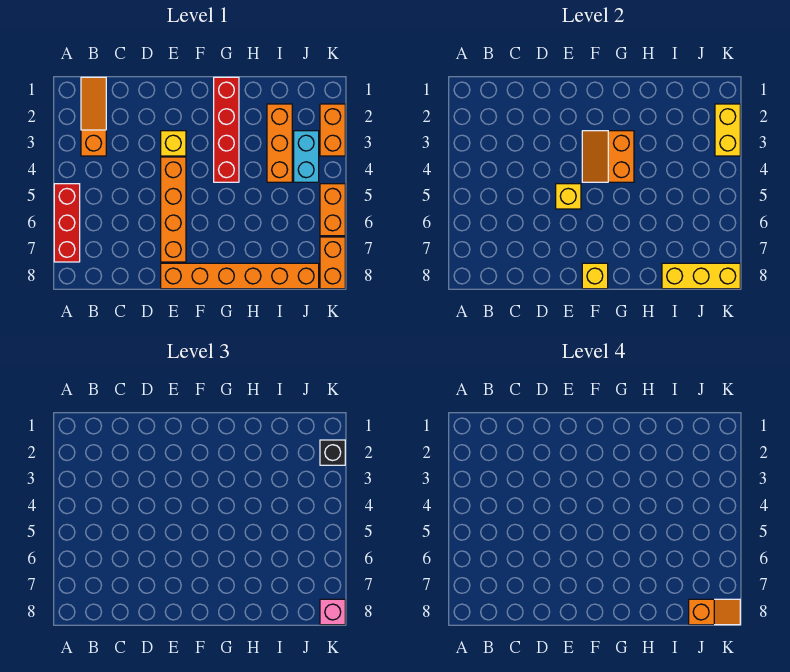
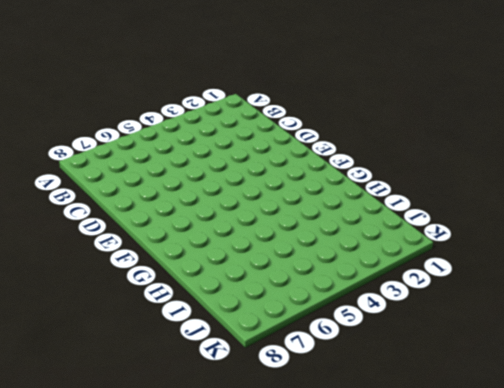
none -> red 1x3 brick [54,184,80,262]
none -> orange 1x3 slope [81,77,106,156]
none -> yellow 1x1 brick [161,131,186,156]

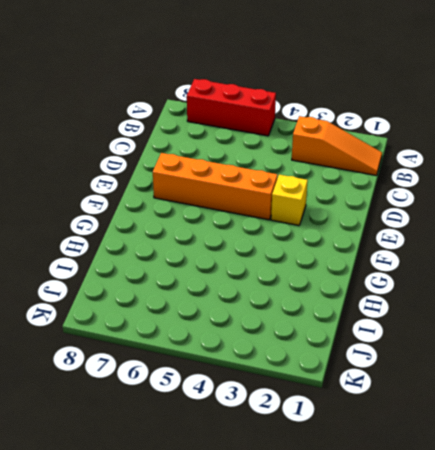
none -> orange 1x6 brick [161,263,319,289]
none -> red 1x4 brick [214,77,239,182]
none -> orange 1x3 brick [267,104,292,182]

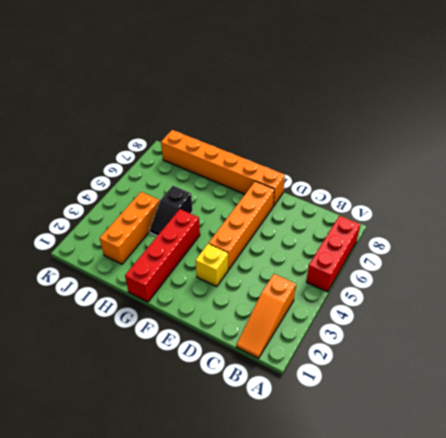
black 1x2 slope [150,186,193,236] -> none
none -> cyan 1x2 brick [294,131,319,182]
none -> orange 1x2 brick [320,104,345,156]
none -> orange 1x2 brick [320,184,345,236]

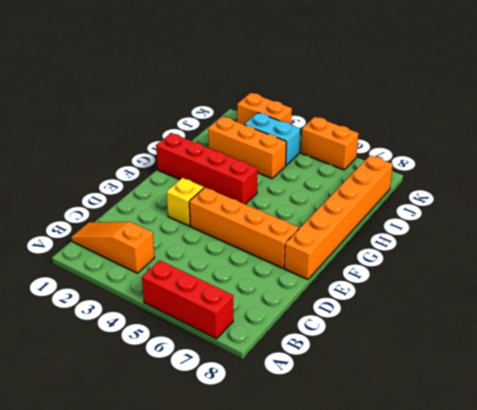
none -> orange 1x2 brick [320,237,345,289]
none -> yellow 1x1 brick [556,184,581,209]
none -> orange 2x2 slope [582,131,634,182]

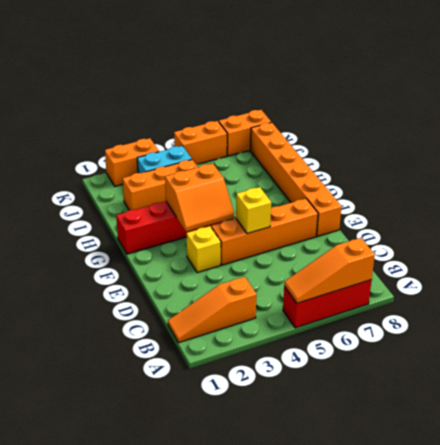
orange 1x3 slope [284,238,375,303] -> none
none -> yellow 1x1 brick [582,263,608,289]
none -> yellow 1x3 brick [662,263,740,289]
none -> yellow 1x2 brick [715,104,740,156]

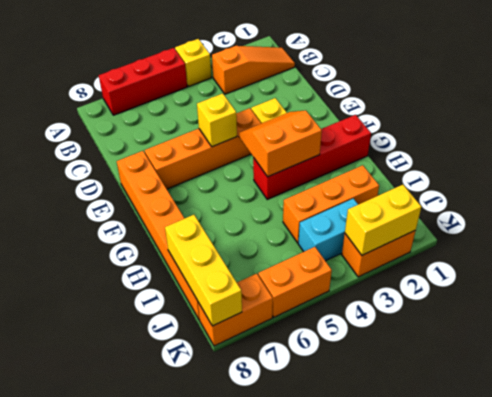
yellow 1x1 brick [175,39,211,87] -> yellow 1x1 brick moved to [582,263,608,289]
none -> black 1x1 brick [320,440,345,465]
none -> pink 1x1 brick [320,599,345,625]
none -> orange 1x2 slope [689,599,740,625]

